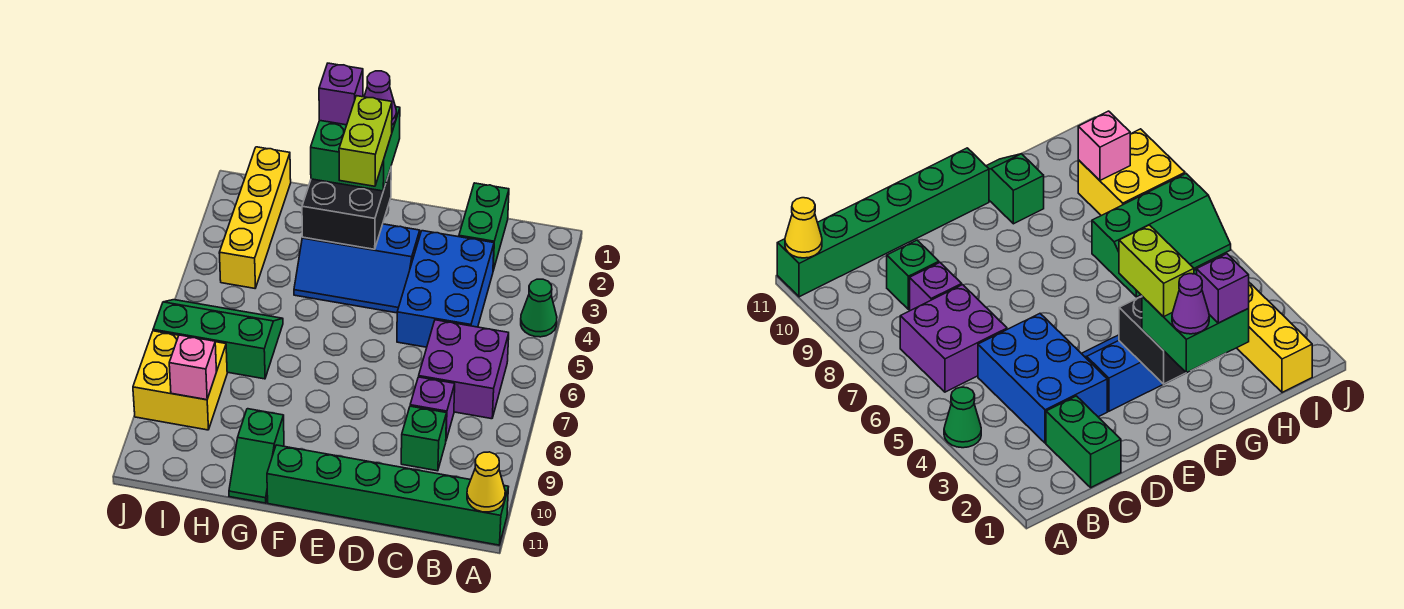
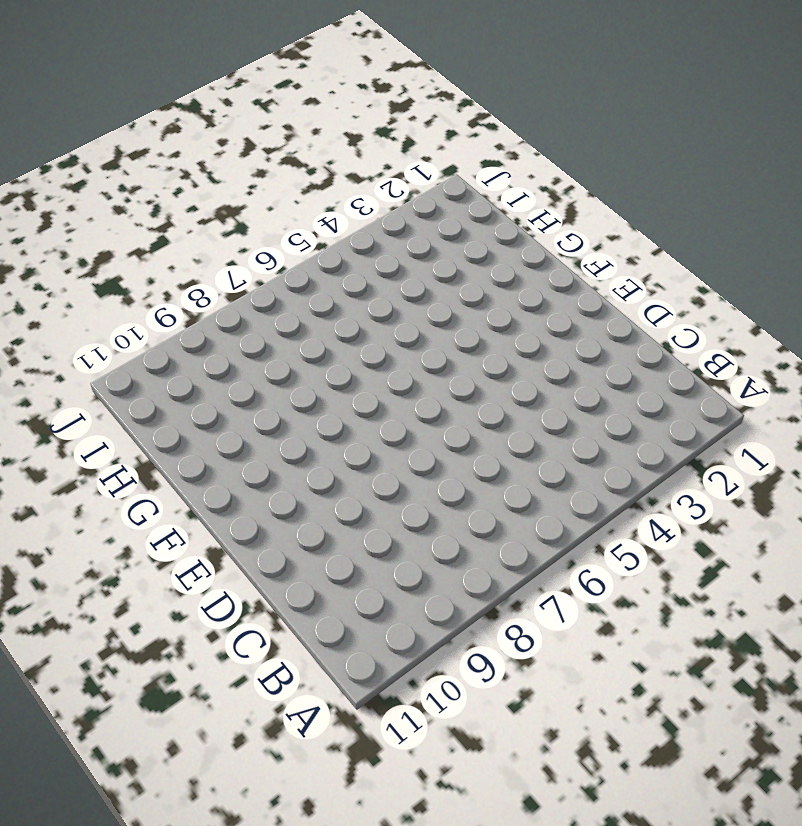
none -> green 1x1 cone [521,279,557,337]
none -> green 1x6 brick [267,445,508,545]
none -> purple 2x2 brick [419,320,509,419]

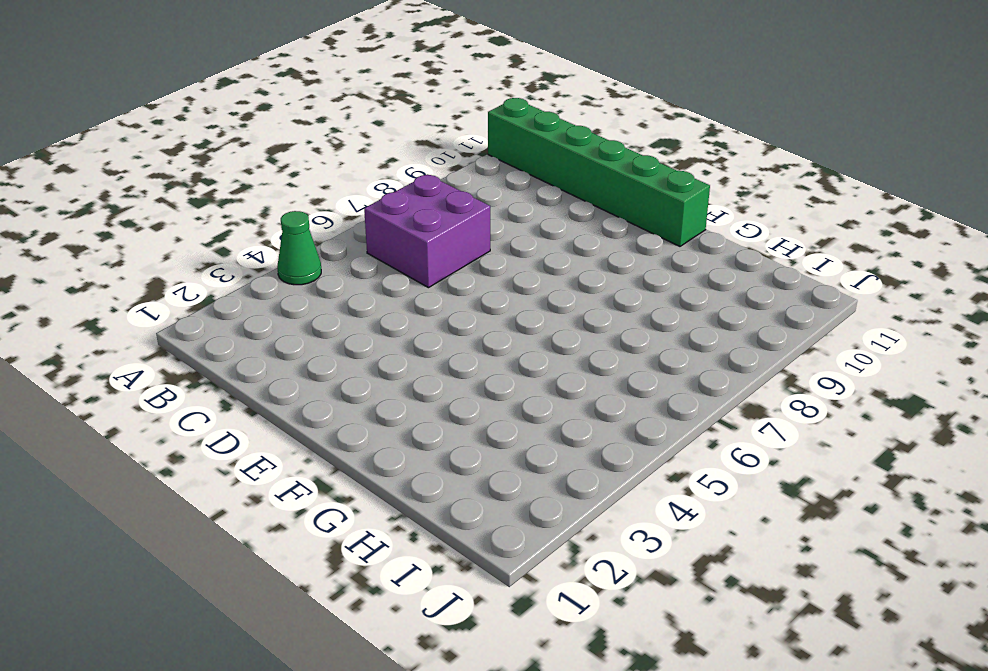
none -> green 1x2 brick [459,183,509,270]
none -> blue 2x3 brick [397,231,494,347]
none -> purple 1x1 brick [410,377,455,440]

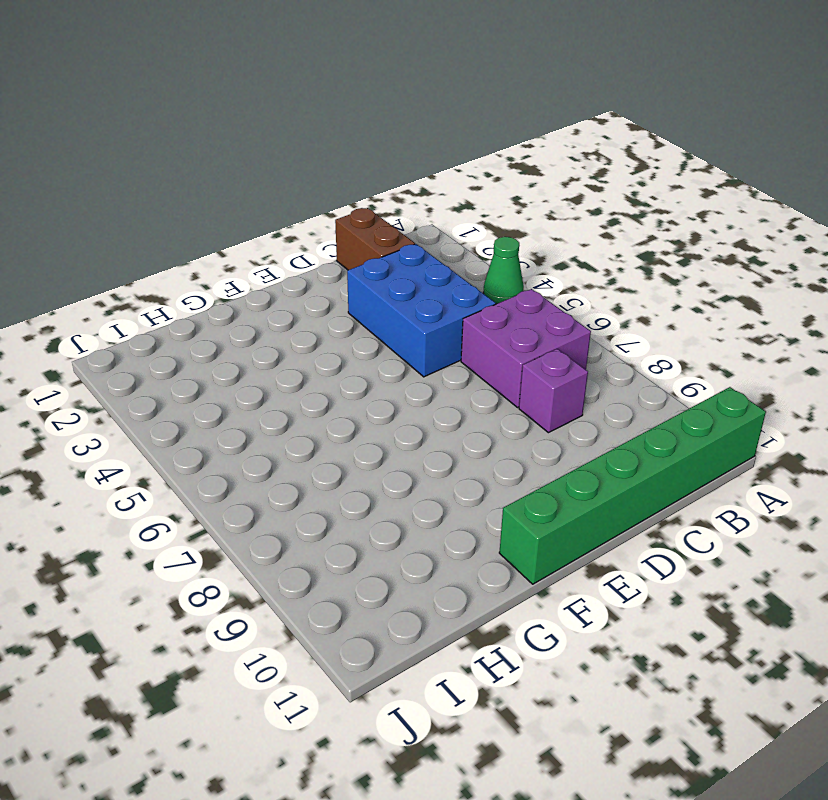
brown 1x2 brick [335,208,415,270] -> green 1x2 brick [459,183,509,270]
none -> green 1x1 brick [401,406,447,471]
none -> blue 2x3 slope [294,224,420,313]
none -> green 1x2 slope [229,409,284,503]

